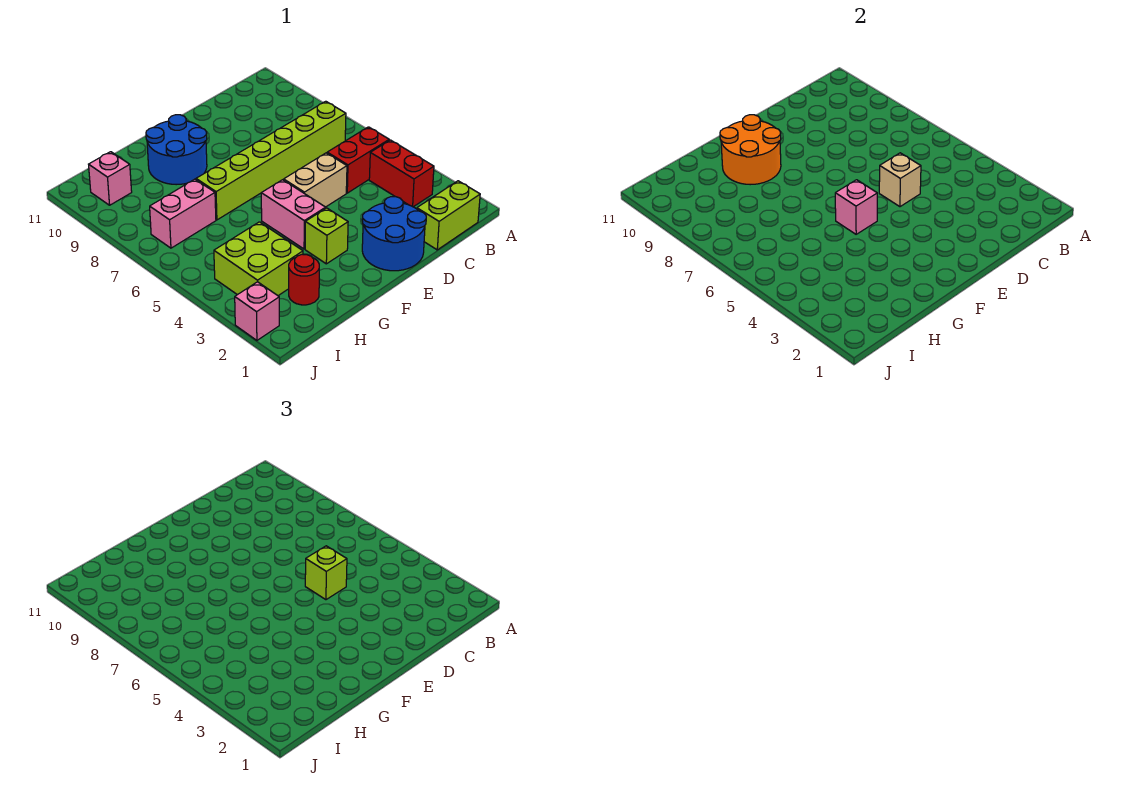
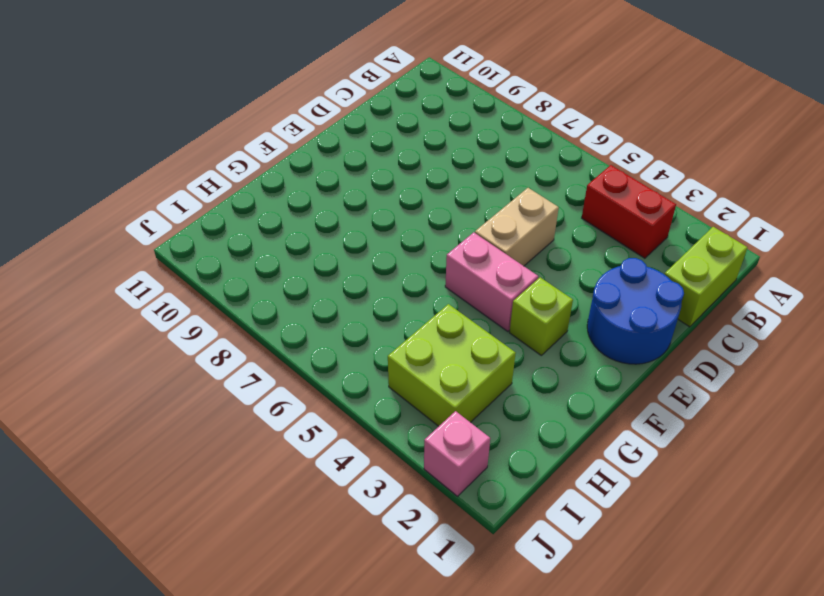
none -> red 1x2 brick [327,127,389,193]
none -> lime 1x6 brick [196,101,346,220]
none -> blue 2x2 round brick [146,115,207,185]

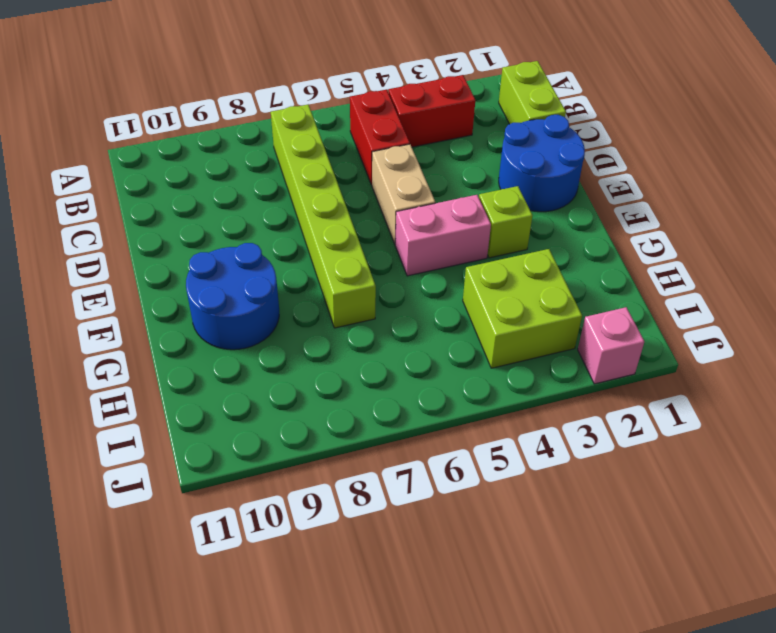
none -> red 1x1 round brick [289,254,319,305]
none -> pink 1x2 brick [150,179,216,248]
none -> pink 1x1 brick [89,152,132,205]

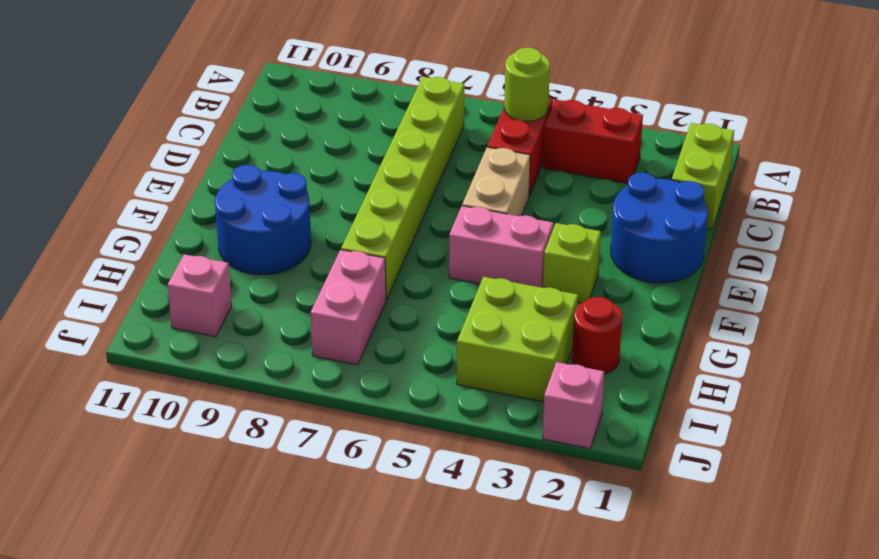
lime 1x1 round brick [504,48,550,122] -> none
none -> tan 1x1 brick [879,153,921,207]
none -> pink 1x1 brick [835,180,877,234]
none -> orange 2x2 round brick [720,115,781,185]

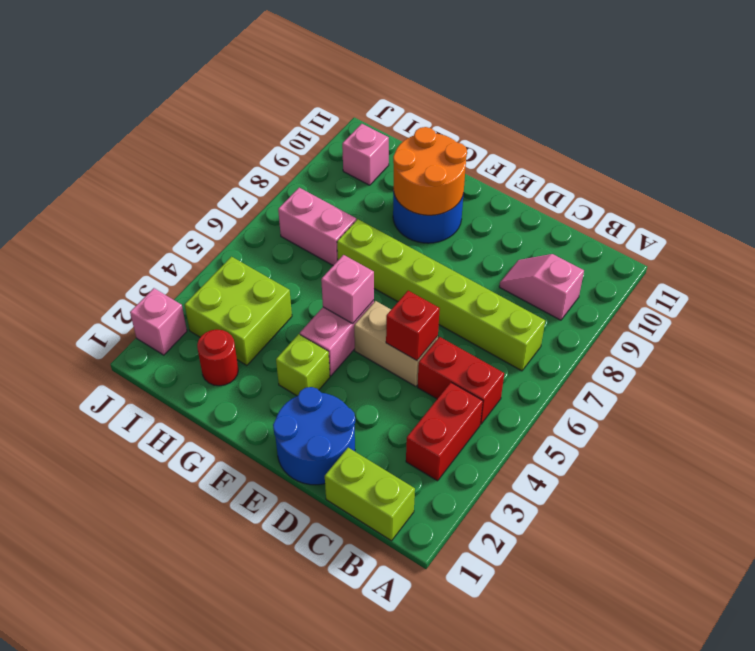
pink 1x2 slope [499,254,584,320] -> none
red 1x1 brick [386,291,440,361] -> tan 1x1 brick [879,153,921,207]
none -> lime 1x1 brick [305,546,347,600]

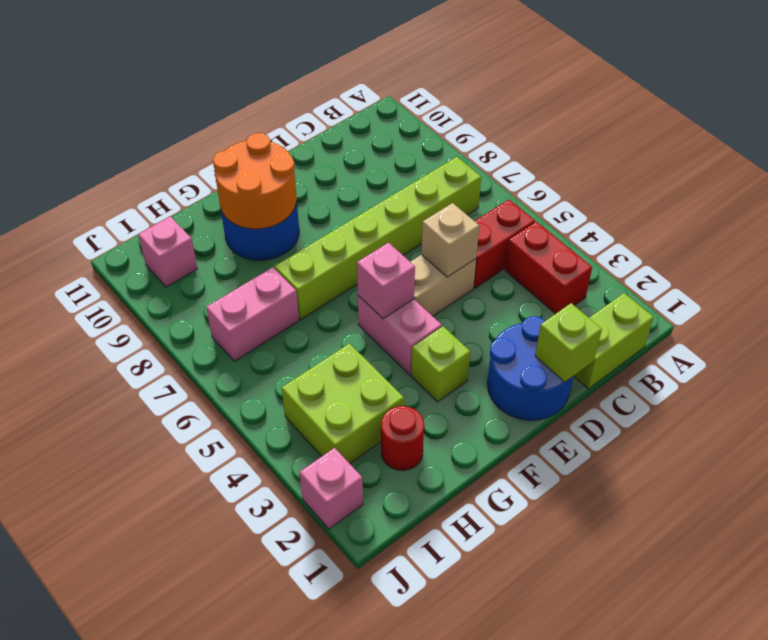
lime 1x1 brick [535,303,602,382] -> lime 1x1 brick moved to [305,546,347,600]

